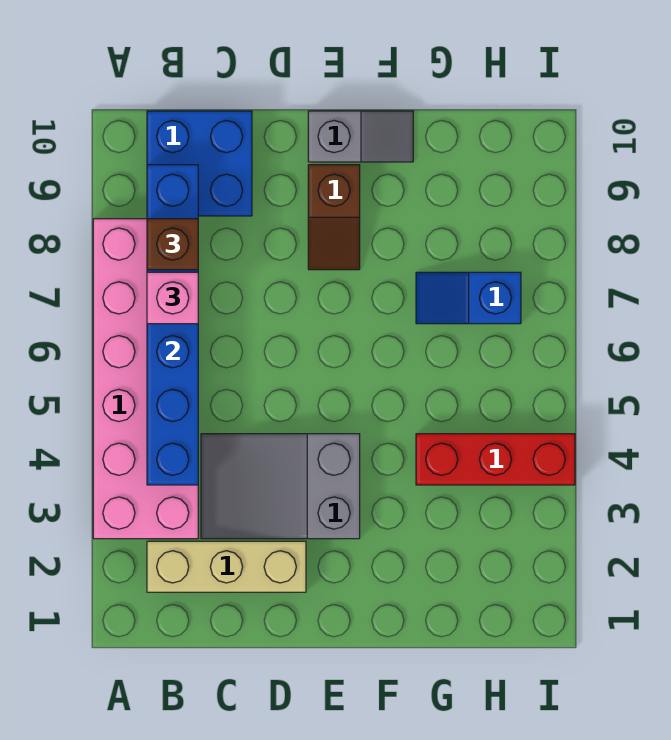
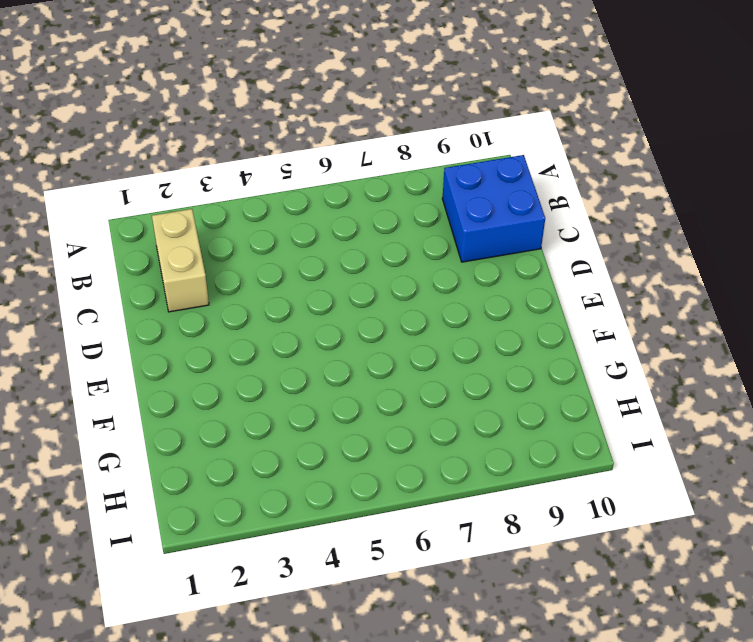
tan 1x2 brick [152,209,209,312] -> tan 1x3 brick [147,541,306,592]
none -> pink 2x6 brick [93,219,198,539]
none -> grey 2x3 slope [201,434,360,539]

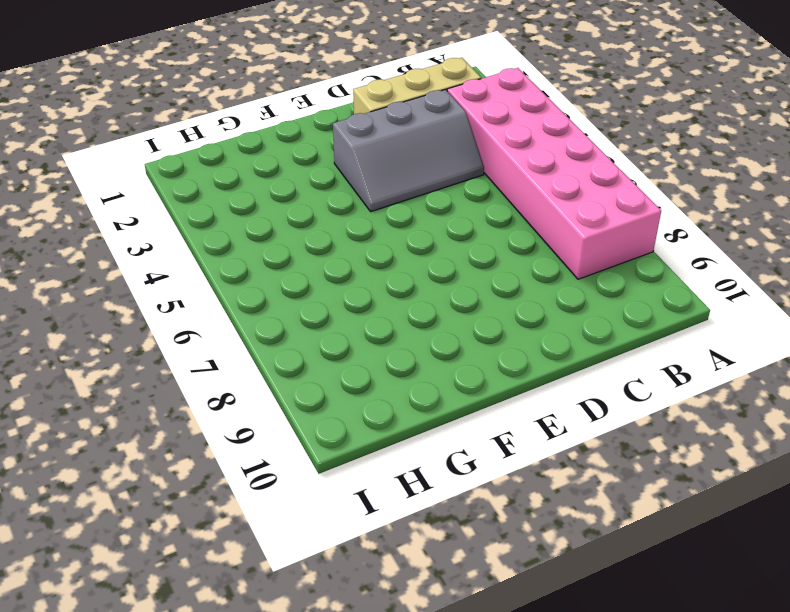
grey 2x3 slope [333,90,484,212] -> grey 2x3 slope turned to [201,434,360,539]
none -> blue 2x2 brick [147,111,252,216]
none -> brown 1x2 slope [308,165,360,270]

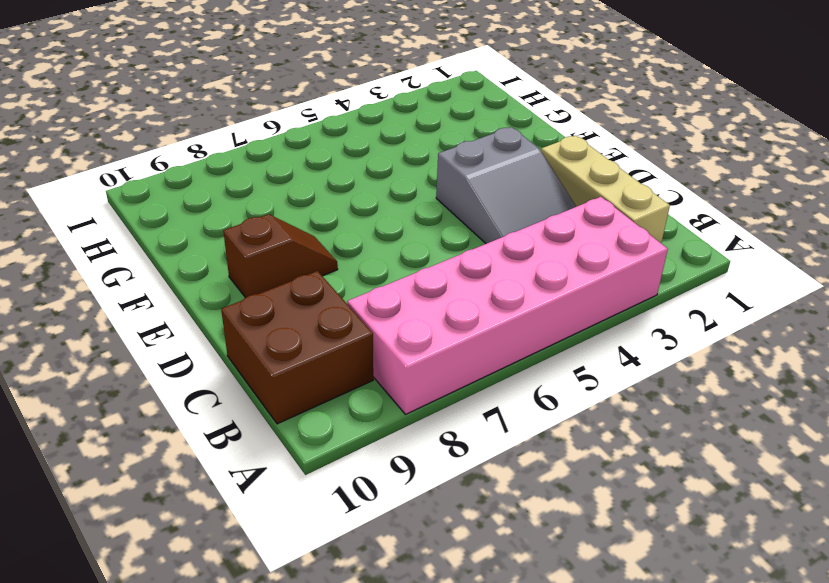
brown 2x2 brick [221,271,373,424] -> blue 2x2 brick [147,111,252,216]
none -> grey 1x2 slope [308,111,413,162]
none -> red 1x3 brick [416,434,575,485]

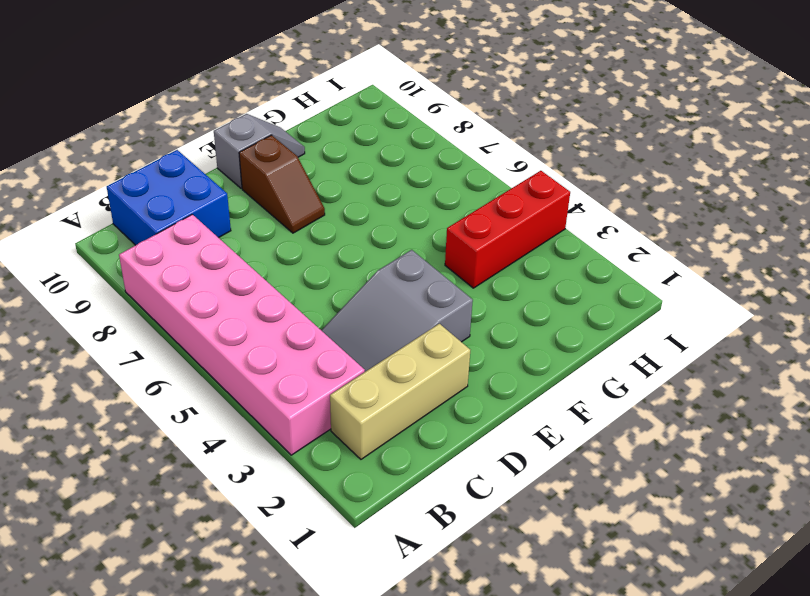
none -> blue 1x2 slope [416,272,521,324]
none -> blue 1x6 brick [147,165,198,485]

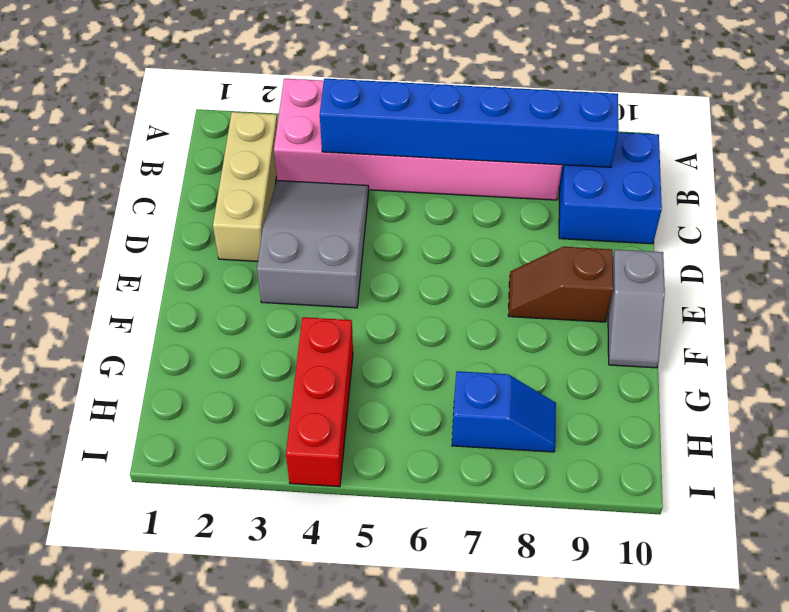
blue 1x2 slope [452,371,556,452] -> blue 1x2 slope turned to [416,272,521,324]
none -> pink 1x1 brick [147,272,198,324]
none -> brown 1x1 brick [147,219,198,270]

